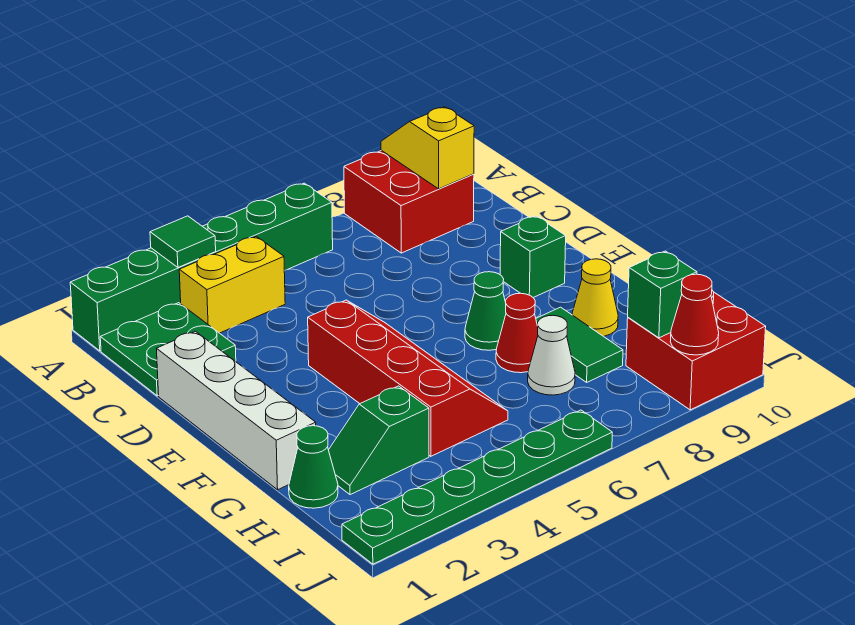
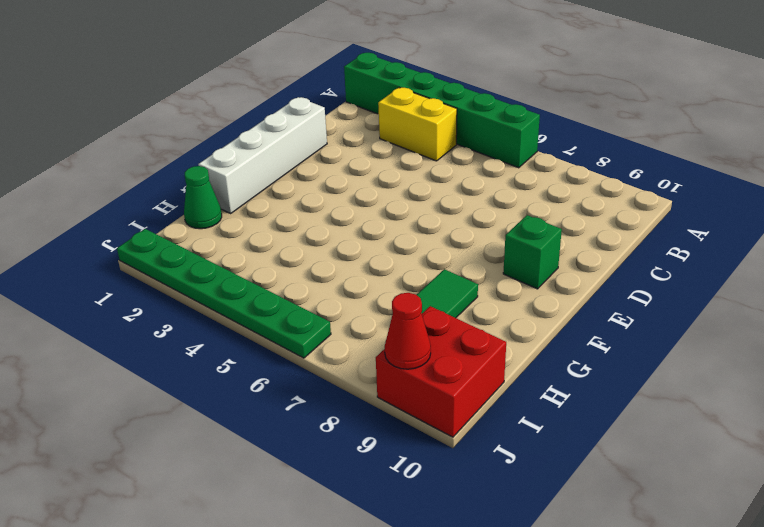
none -> red 2x2 brick [344,150,474,253]
none -> green 2x2 plate [100,303,236,396]
none -> red 2x4 slope [308,300,508,456]

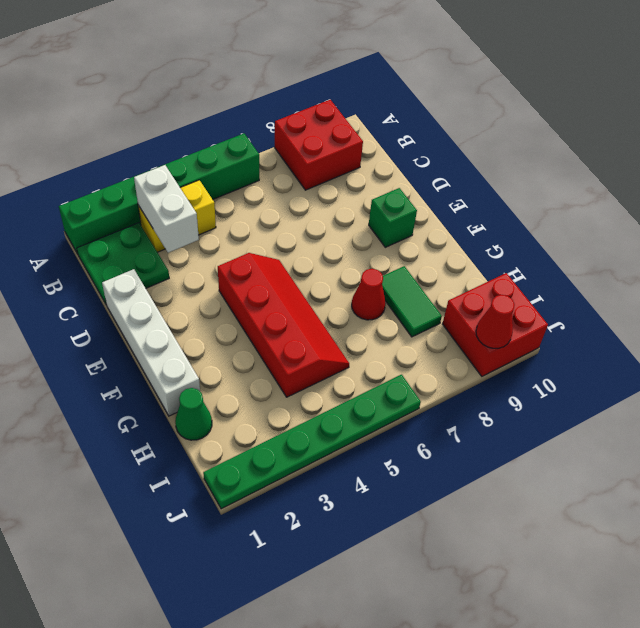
white 1x2 brick [134,165,199,253] -> none
none -> green 1x1 cone [465,272,506,350]
none -> yellow 1x1 cone [572,259,618,336]
none -> green 1x2 slope [329,386,429,495]

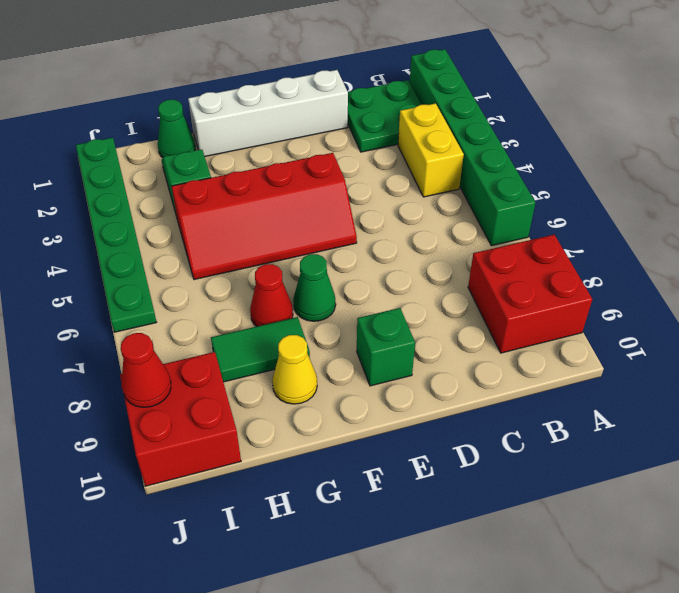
none -> white 1x1 cone [528,315,575,395]
none -> green 1x1 tile [150,216,216,267]
none -> yellow 1x2 slope [381,107,474,189]

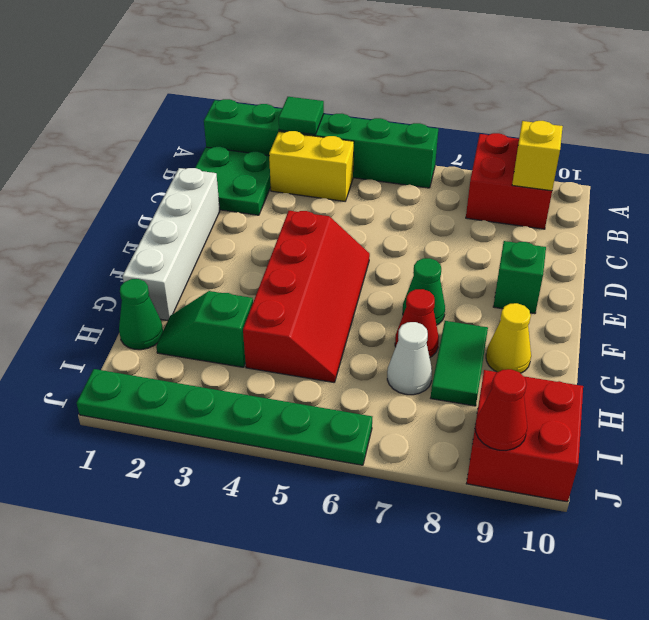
none -> green 1x1 brick [628,251,697,338]

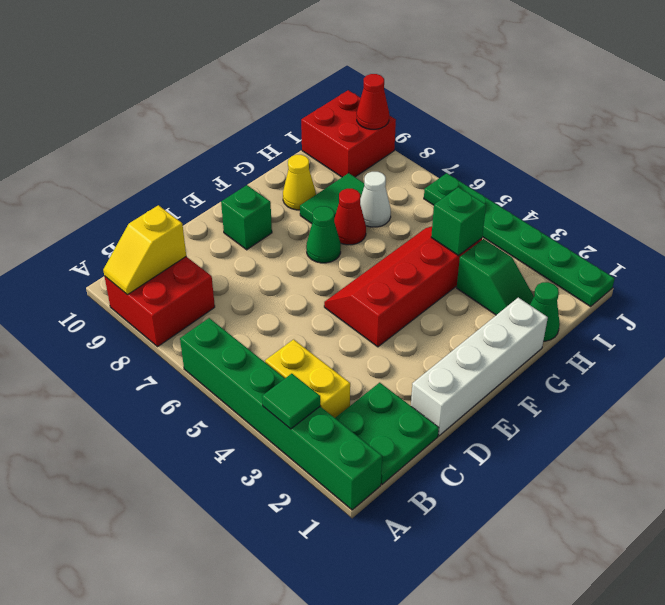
green 1x1 brick [431,187,486,255] -> green 1x1 brick moved to [628,251,697,338]

